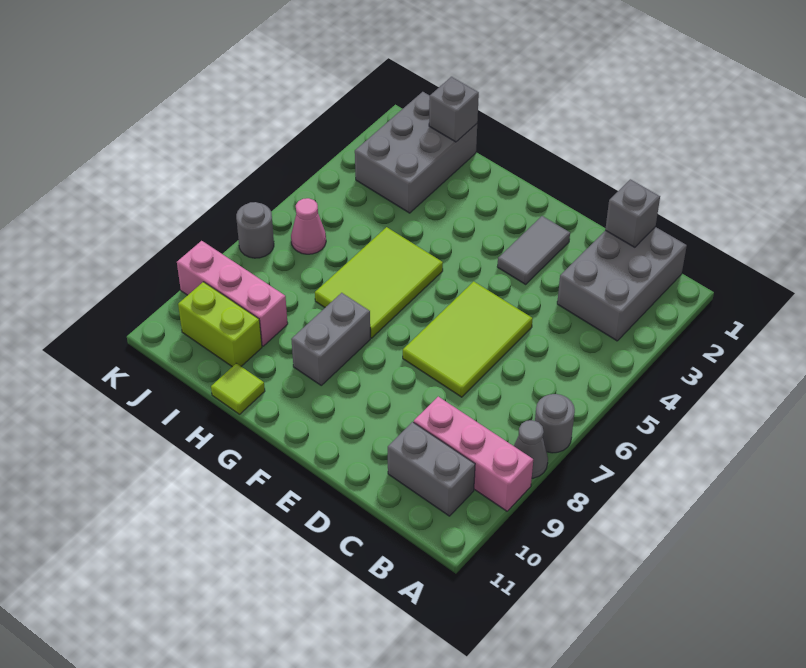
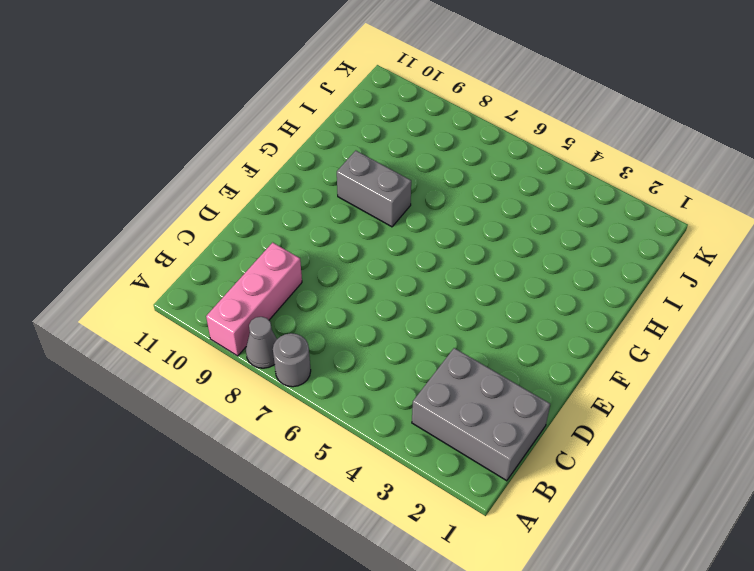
none -> grey 1x2 brick [388,422,475,516]
none -> lime 2x3 tile [403,281,533,397]
none -> grey 1x2 tile [497,216,570,284]

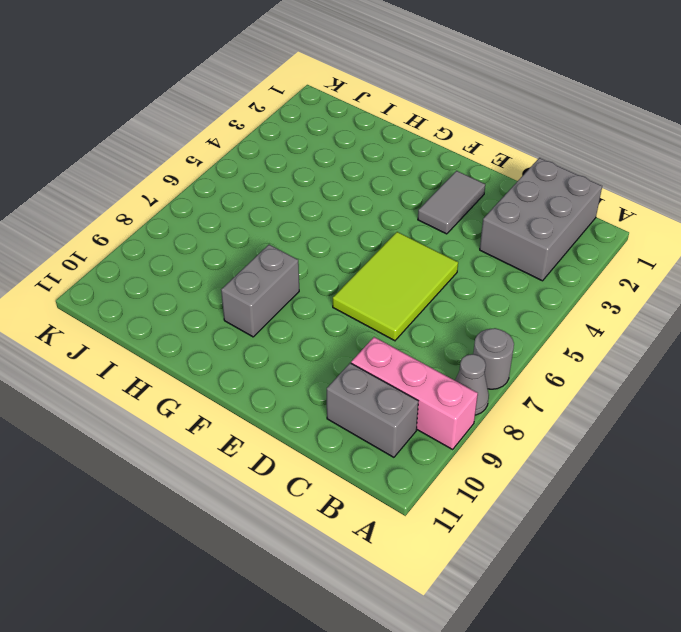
none -> lime 2x3 tile [315,227,443,338]
none -> lime 1x1 tile [211,363,265,414]
none -> grey 2x3 brick [355,92,477,213]

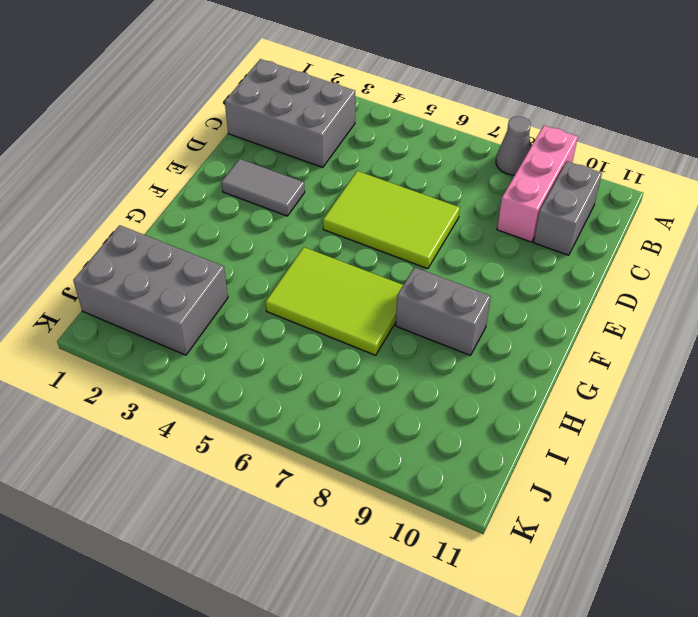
none -> grey 1x1 round brick [535,394,575,453]
none -> lime 1x1 tile [211,363,265,414]
none -> pink 1x3 brick [177,241,288,346]

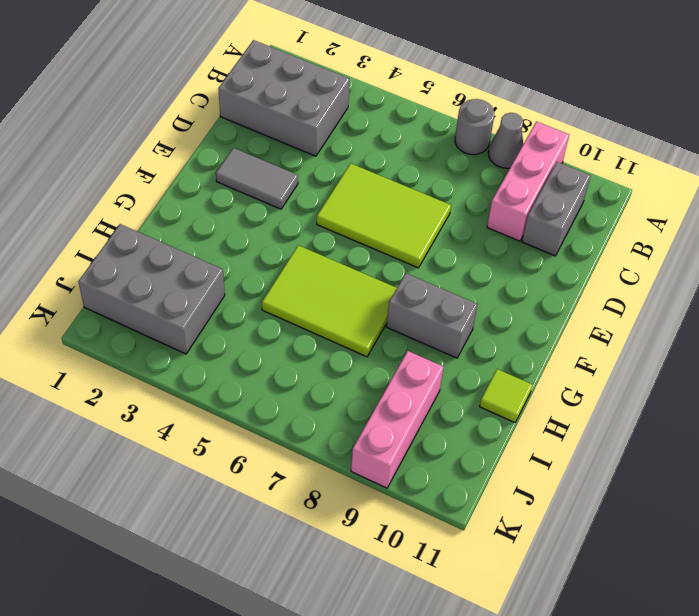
none -> lime 1x2 brick [178,282,262,367]
none -> pink 1x1 cone [291,198,326,254]
none -> grey 1x1 round brick [236,202,274,258]

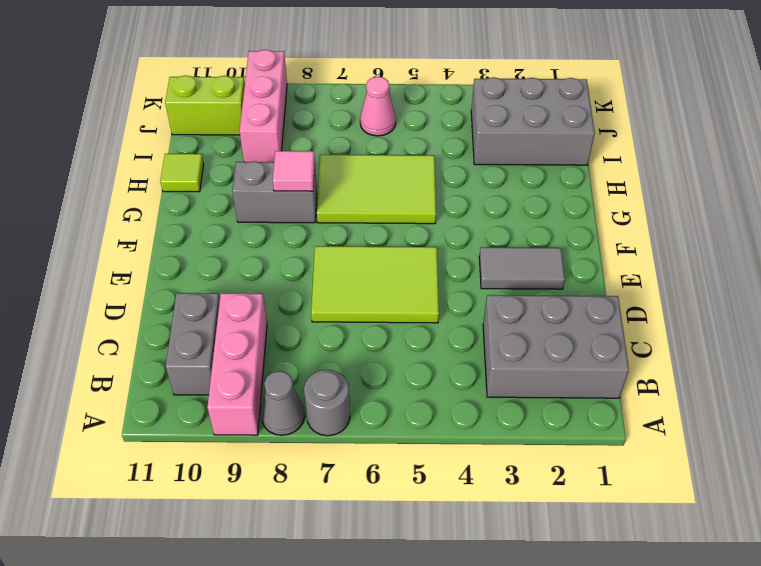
pink 1x1 tile [273,151,315,191] -> none
lime 1x2 brick [165,75,245,135] -> lime 1x2 brick turned to [178,282,262,367]
none -> grey 1x1 round brick [236,202,274,258]
none -> grey 1x1 brick [605,179,660,247]
none -> grey 1x1 brick [429,77,479,142]

